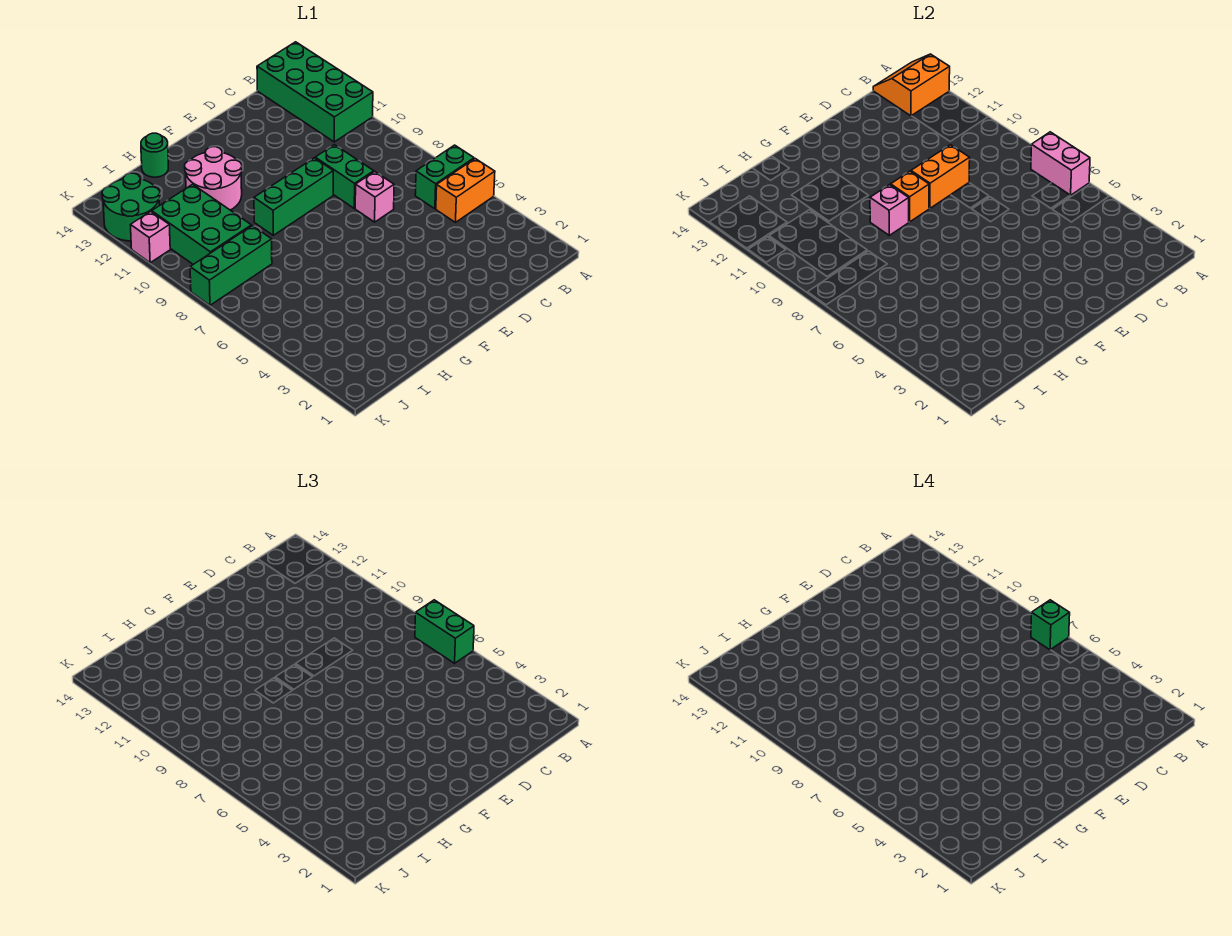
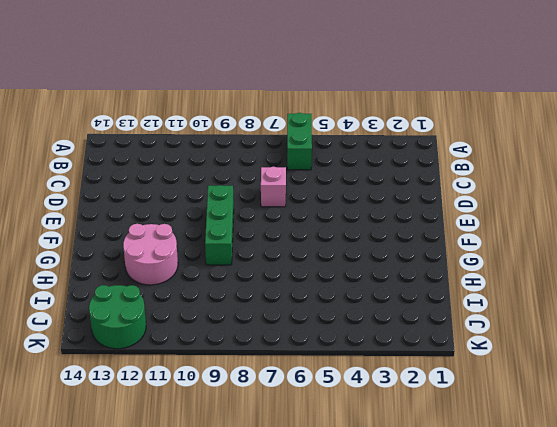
none -> orange 1x2 brick [436,159,495,222]
none -> green 2x4 brick [257,42,373,142]
none -> green 1x2 brick [315,145,374,208]

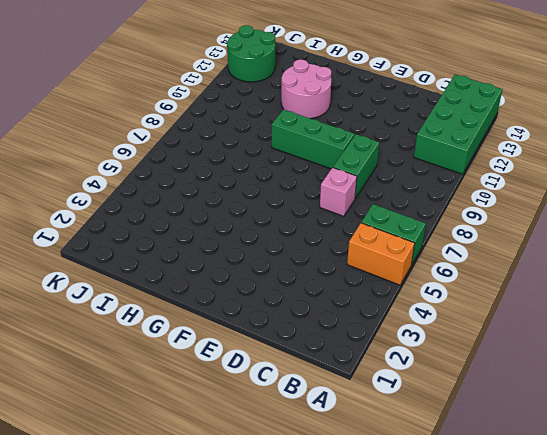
none -> green 1x1 round brick [141,133,168,177]
none -> green 1x3 brick [190,226,272,305]
none -> green 2x3 brick [152,184,251,264]

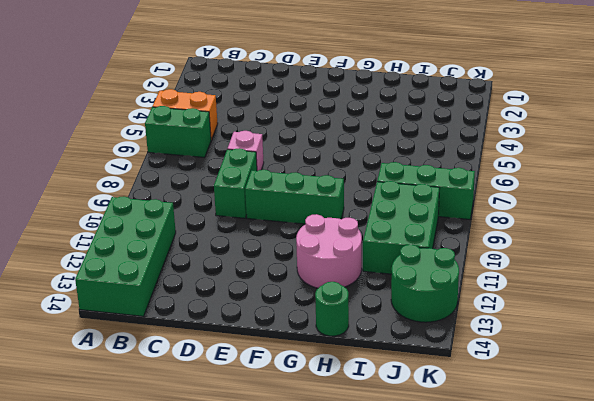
none -> pink 1x1 brick [131,211,170,263]
none -> pink 1x2 brick [1031,132,1090,195]
none -> orange 2x2 slope [873,54,950,116]

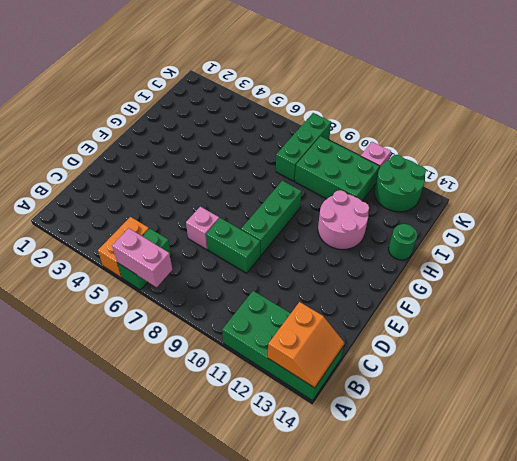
none -> orange 1x2 brick [911,145,970,208]
none -> orange 1x1 brick [891,171,929,222]
none -> pink 1x1 brick [870,185,909,235]

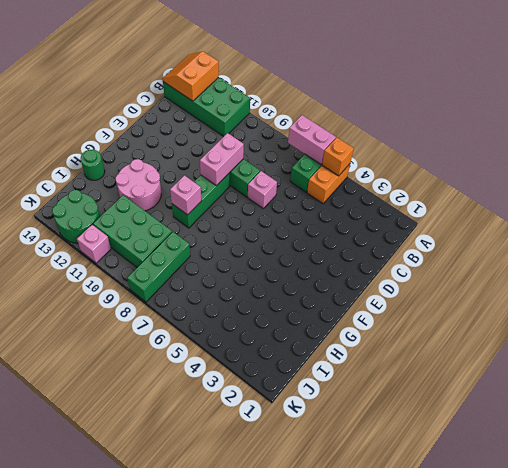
orange 1x1 brick [322,138,354,176] -> orange 1x1 brick moved to [891,171,929,222]
pink 1x2 brick [200,133,244,186] -> orange 1x2 brick [911,145,970,208]
none -> green 1x2 brick [415,600,474,663]
none -> green 1x1 brick [1031,600,1070,650]

